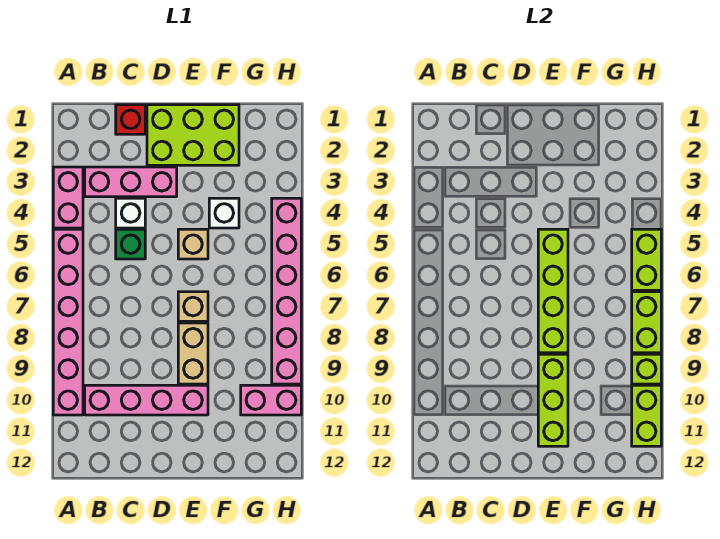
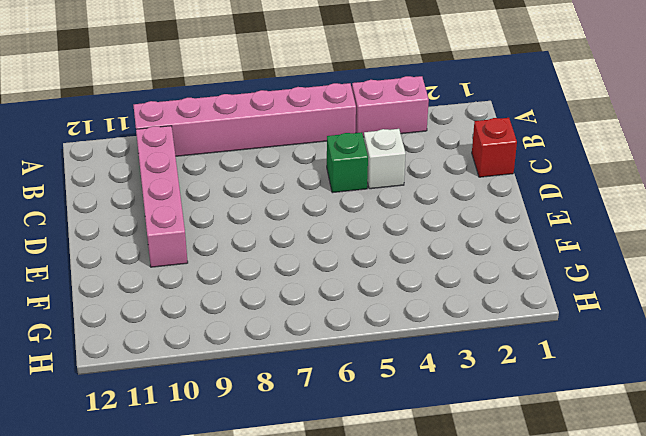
none -> pink 1x3 brick [85,167,177,197]
none -> lime 2x3 brick [147,105,239,165]
none -> tan 1x1 brick [178,229,208,259]

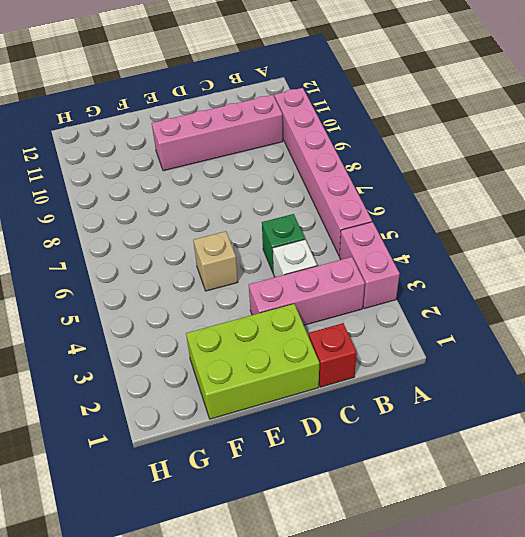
none -> tan 1x1 brick [178,292,208,321]
none -> tan 1x2 brick [178,323,208,384]
none -> white 1x1 brick [209,198,239,228]

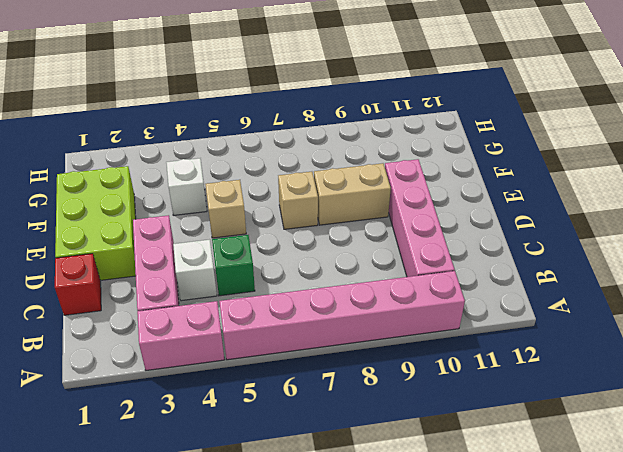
none -> pink 1x2 brick [241,385,301,415]
none -> pink 1x6 brick [272,198,301,384]
none -> lime 1x4 brick [538,229,568,353]

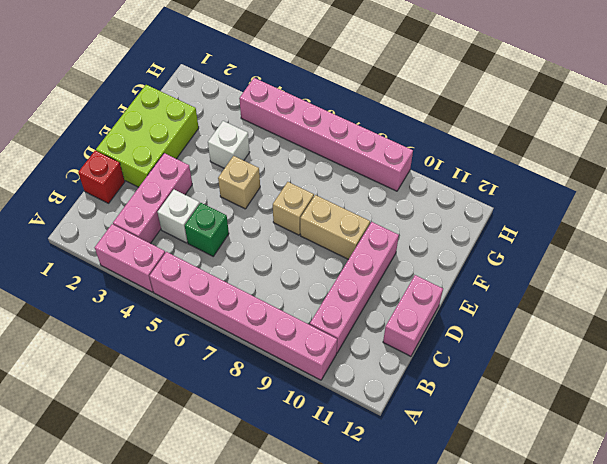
pink 1x2 brick [383,275,443,356] -> pink 1x2 brick moved to [241,385,301,415]
none -> lime 1x4 brick [538,229,568,353]
none -> lime 1x3 brick [538,354,568,446]
none -> lime 1x2 brick [632,229,661,290]

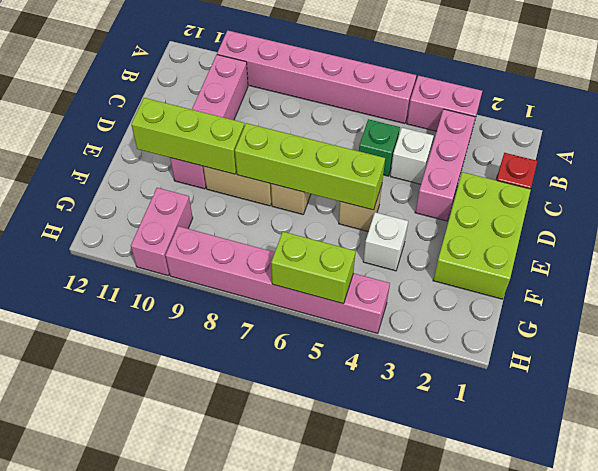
none -> lime 1x2 brick [632,292,661,353]
none -> lime 1x1 brick [632,354,661,384]
none -> lime 1x2 brick [632,385,661,446]

